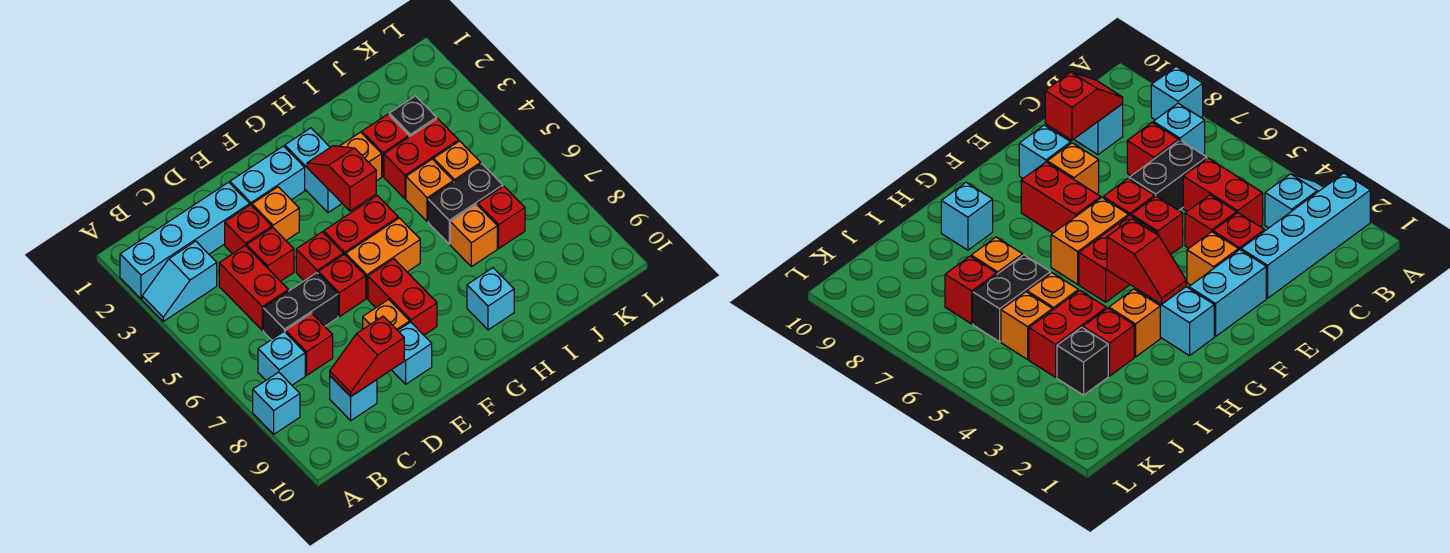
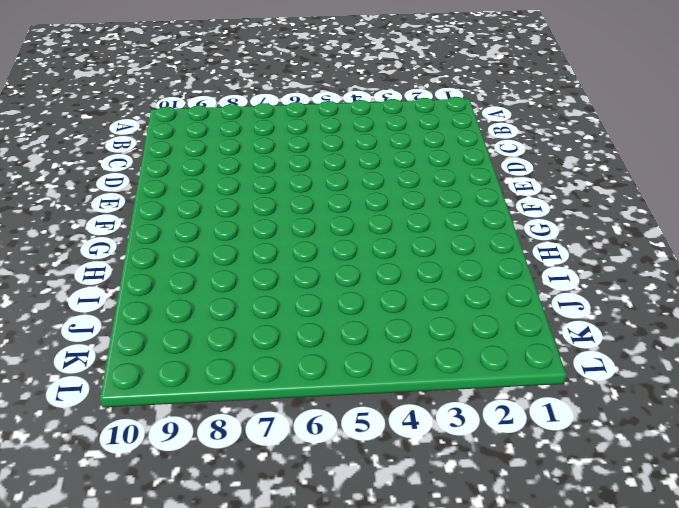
none -> cyan 1x4 brick [120,182,250,299]
none -> cyan 1x2 slope [142,241,217,321]
none -> cyan 1x1 brick [253,372,300,434]
none -> cyan 1x1 brick [258,332,305,385]

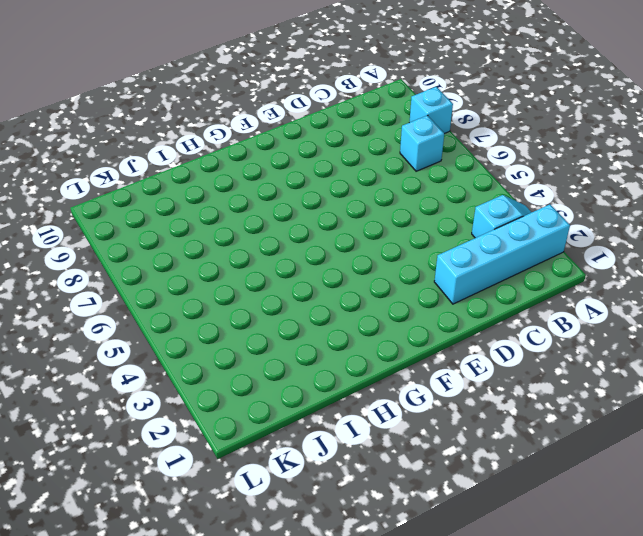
none -> red 1x2 brick [219,246,288,330]
none -> black 1x2 brick [263,273,338,340]
none -> red 1x1 brick [285,313,333,375]
none -> cyan 1x1 brick [330,376,377,420]

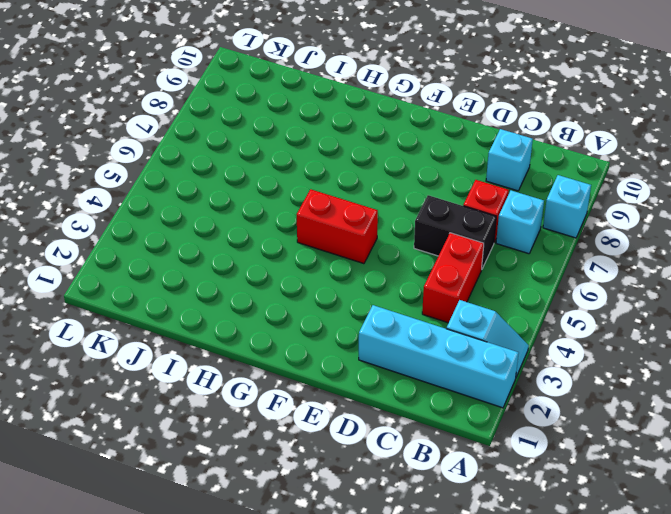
none -> red 1x1 brick [225,205,272,254]
none -> red 1x1 brick [247,227,294,281]
none -> cyan 1x2 brick [230,146,305,206]
none -> orange 1x1 brick [252,187,299,240]

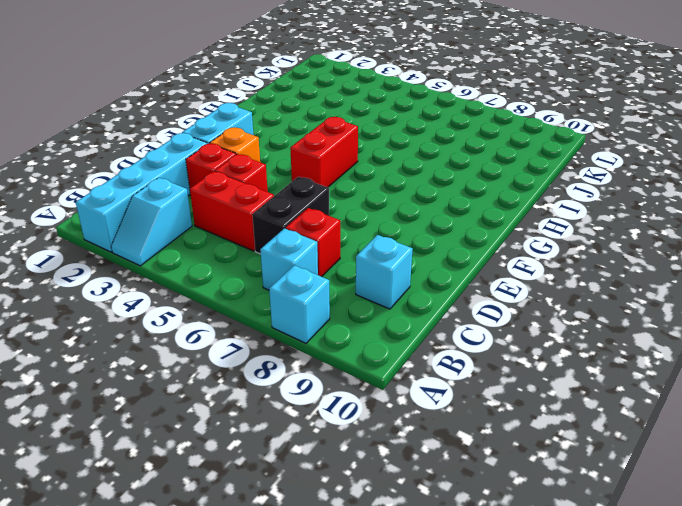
none -> red 1x1 brick [296,232,343,281]
none -> red 1x1 brick [318,254,366,317]
none -> orange 1x1 brick [363,300,410,330]
none -> cyan 1x1 brick [392,322,432,384]

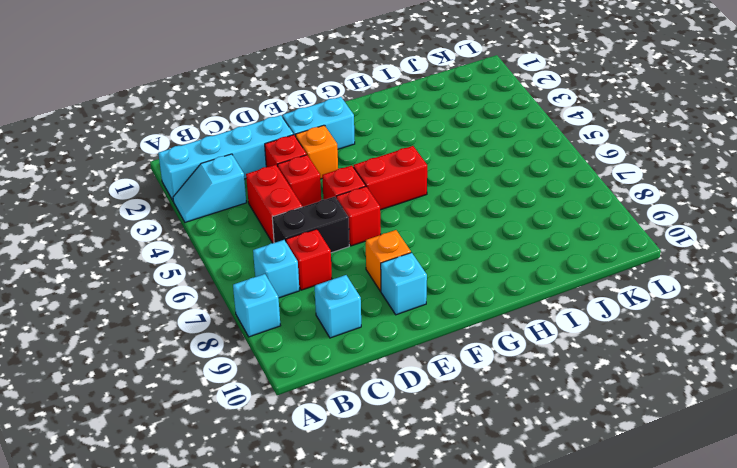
none -> orange 1x2 brick [346,218,420,298]
none -> red 1x2 brick [368,259,437,335]
none -> cyan 1x2 brick [285,128,342,213]
none -> orange 1x1 brick [340,132,382,181]

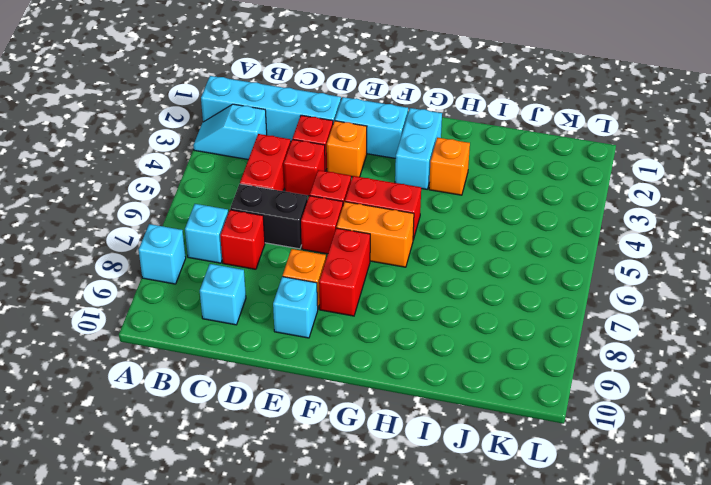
none -> cyan 1x1 brick [467,268,514,330]
none -> red 1x1 brick [362,114,409,176]
none -> red 1x2 brick [384,119,459,199]
none -> orange 1x1 brick [406,159,453,221]

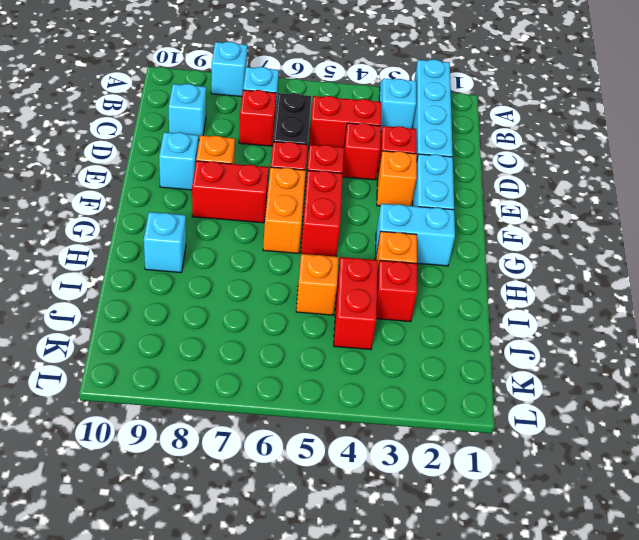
none -> black 1x2 brick [428,164,503,244]
none -> orange 1x1 brick [450,204,497,266]
none -> black 1x1 brick [389,96,437,137]
none -> orange 1x1 brick [434,141,481,182]

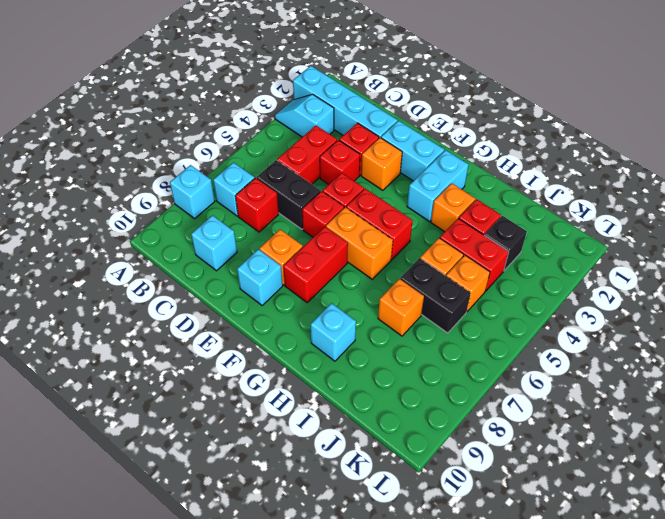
none -> red 1x1 brick [478,186,525,248]
none -> red 1x2 slope [330,316,404,397]
none -> red 1x2 slope [307,146,376,211]

